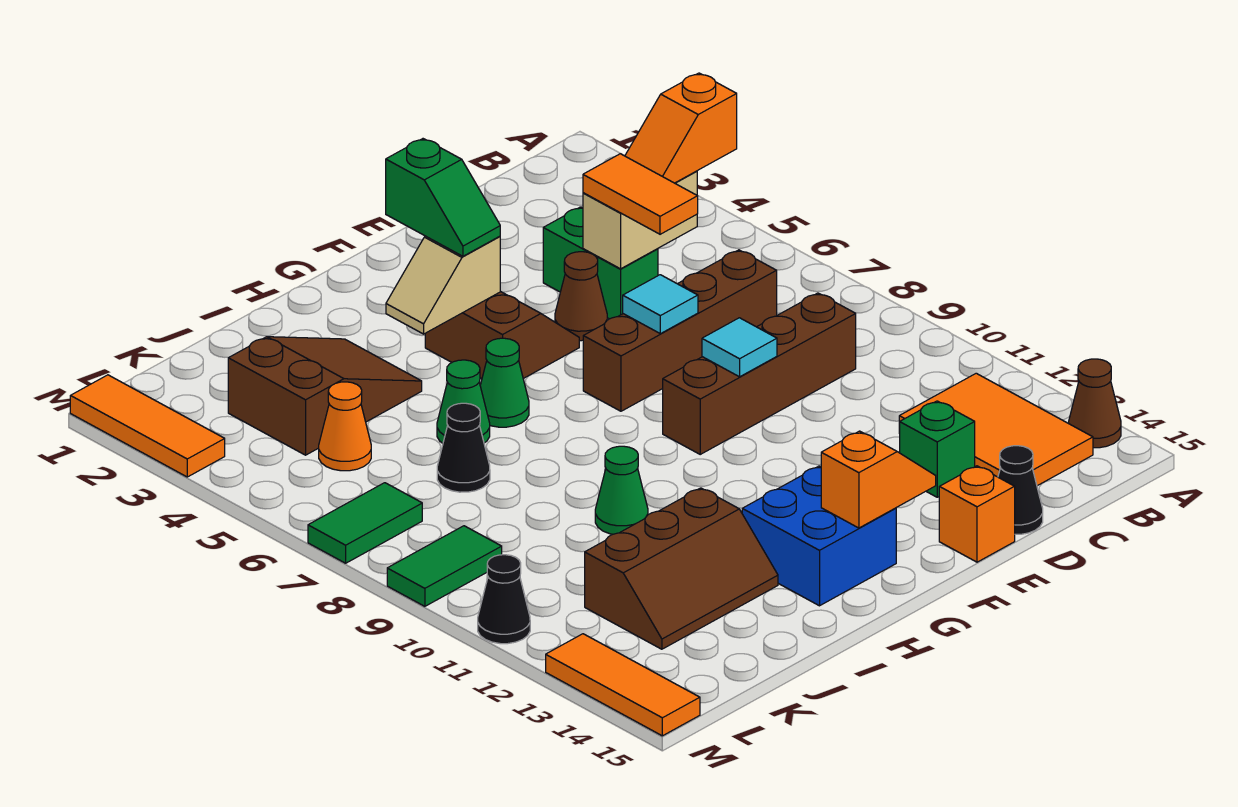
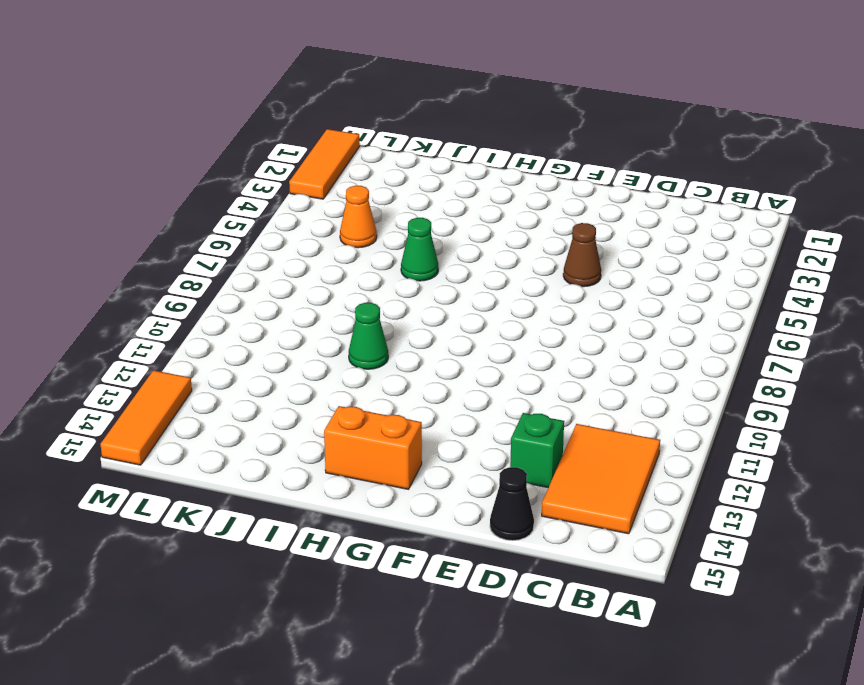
orange 1x2 brick [324,406,422,489] -> blue 2x2 brick [742,466,896,606]
none -> brown 1x1 cone [1069,359,1121,448]
none -> brown 1x4 brick [583,250,777,411]
none -> brown 1x4 brick [663,293,856,454]
none -> green 1x2 brick [543,207,658,319]

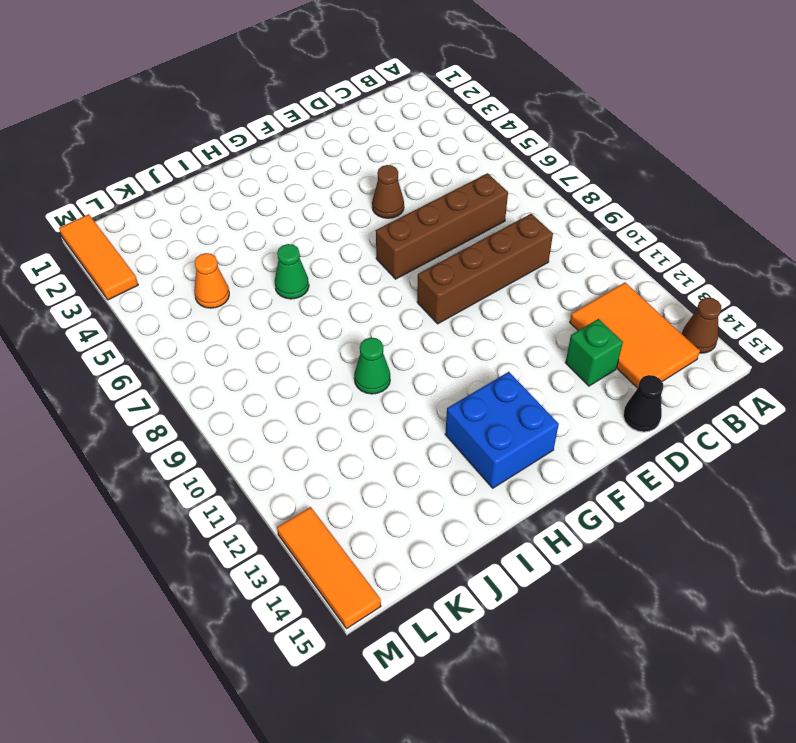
none -> green 1x2 brick [543,207,658,319]
none -> orange 1x1 brick [939,466,1015,562]
none -> brown 2x2 slope [425,291,579,379]
none -> green 1x1 cone [480,338,529,427]

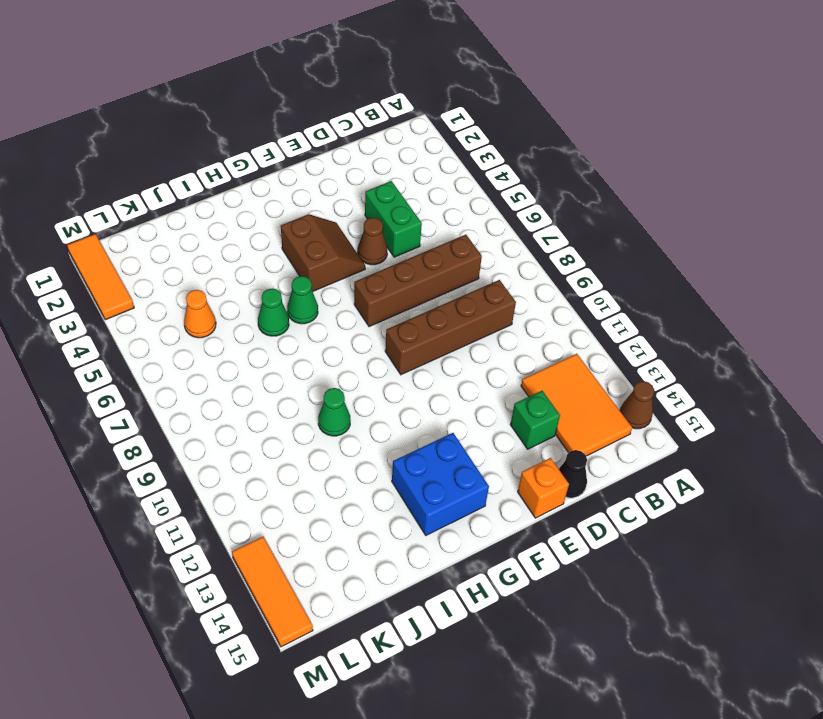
none -> brown 2x3 slope [228,337,422,455]
none -> brown 2x3 slope [585,488,778,649]
none -> black 1x1 cone [437,403,490,492]
none -> green 1x2 tile [308,483,422,563]

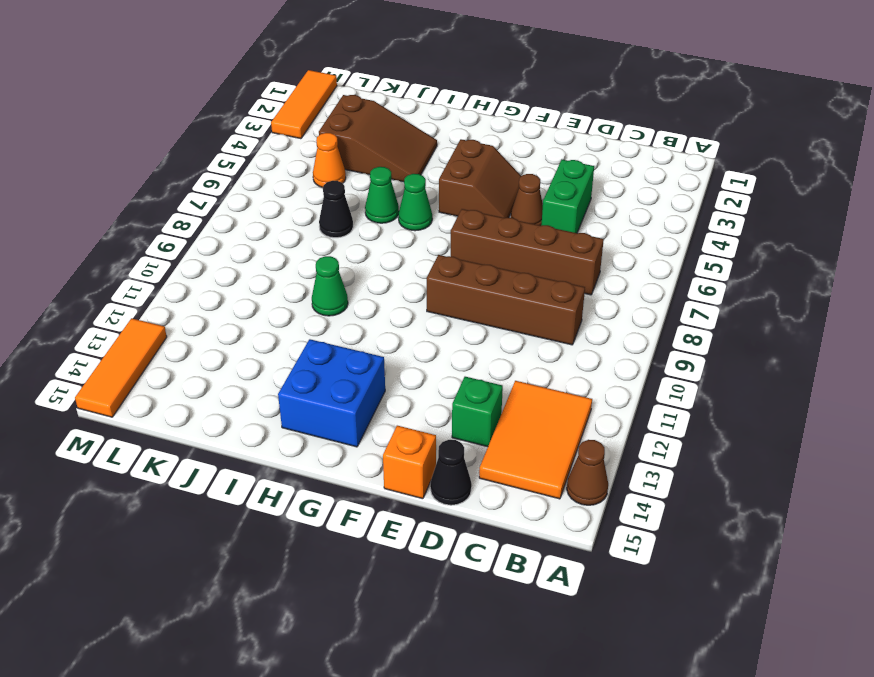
none -> brown 2x3 slope [585,488,778,649]
none -> green 1x2 tile [308,483,422,563]
none -> green 1x2 tile [387,526,502,606]
none -> black 1x1 cone [478,555,530,644]

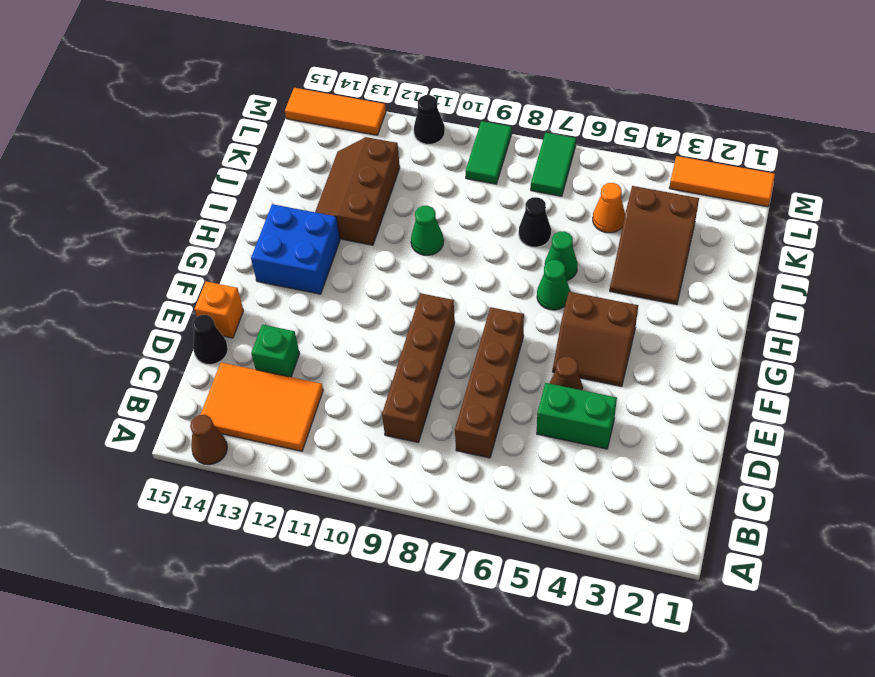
none -> tan 1x2 brick [583,171,697,269]
none -> cyan 1x1 tile [623,275,698,334]
none -> cyan 1x1 tile [702,318,777,377]
none -> orange 1x2 slope [821,431,936,528]

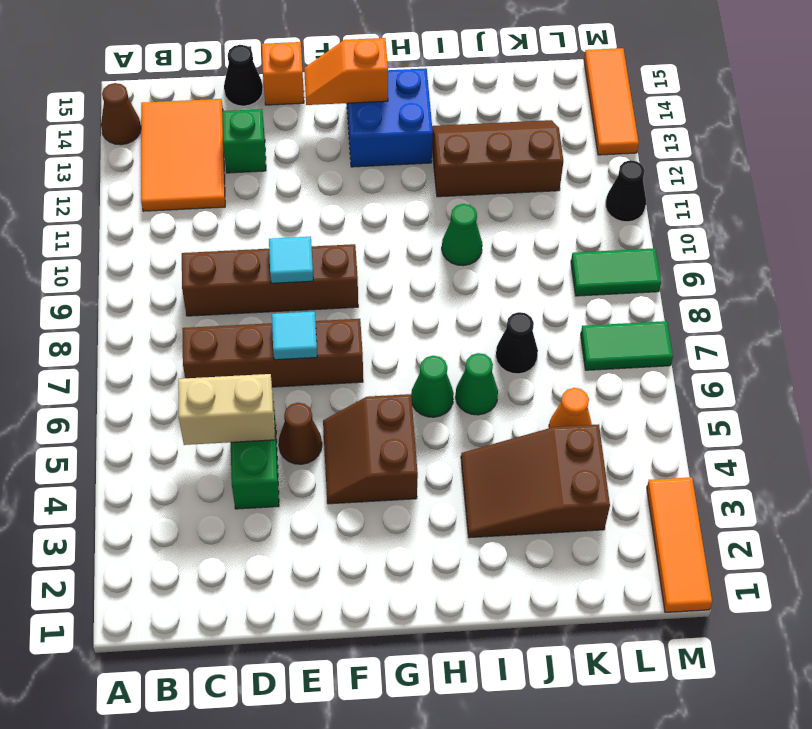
none -> tan 1x2 slope [386,236,500,334]
none -> orange 1x2 slope [625,73,737,183]
none -> orange 1x2 tile [583,154,698,234]
none -> green 1x2 slope [386,139,500,256]

